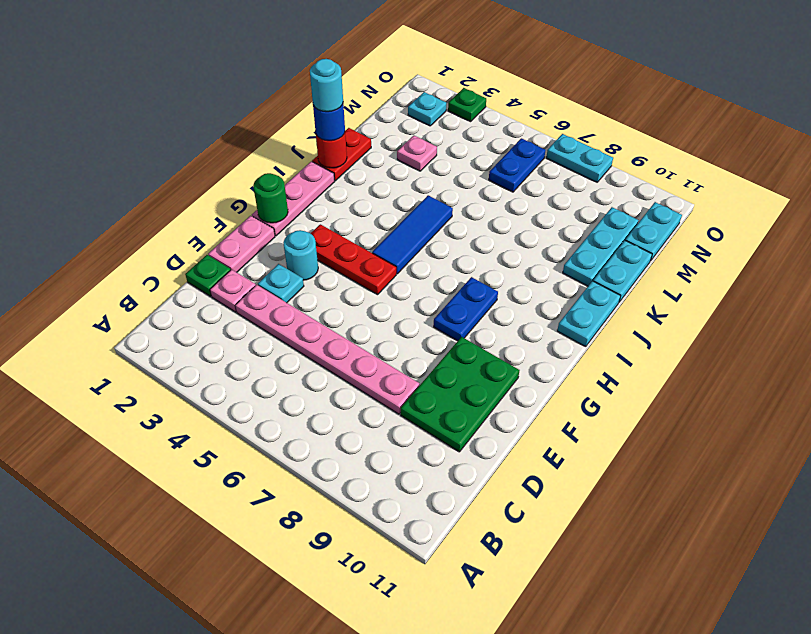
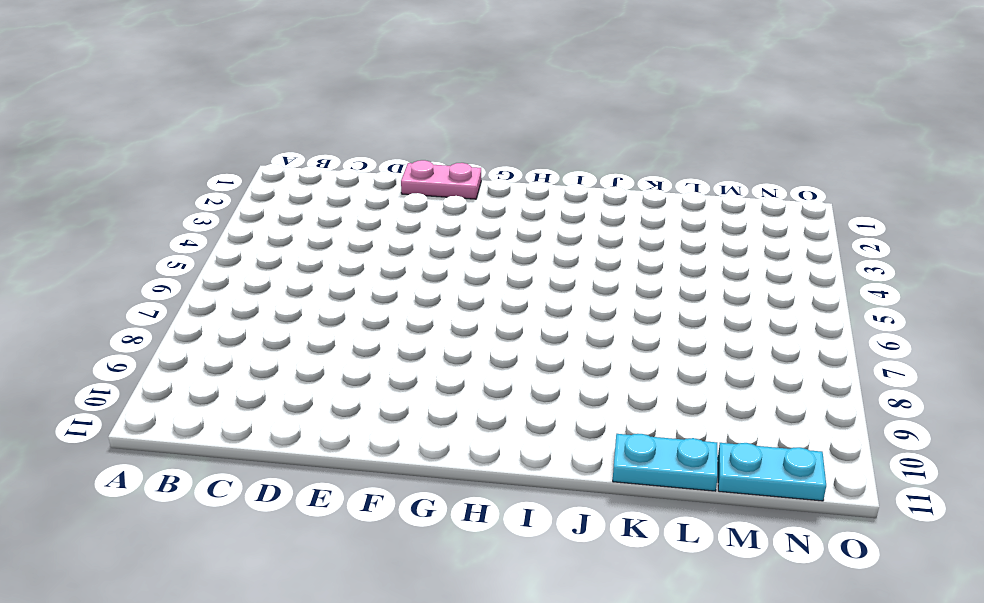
none -> green 1x1 plate [185,255,230,296]
none -> pink 1x1 plate [210,269,256,312]
none -> pink 1x6 plate [235,285,419,414]

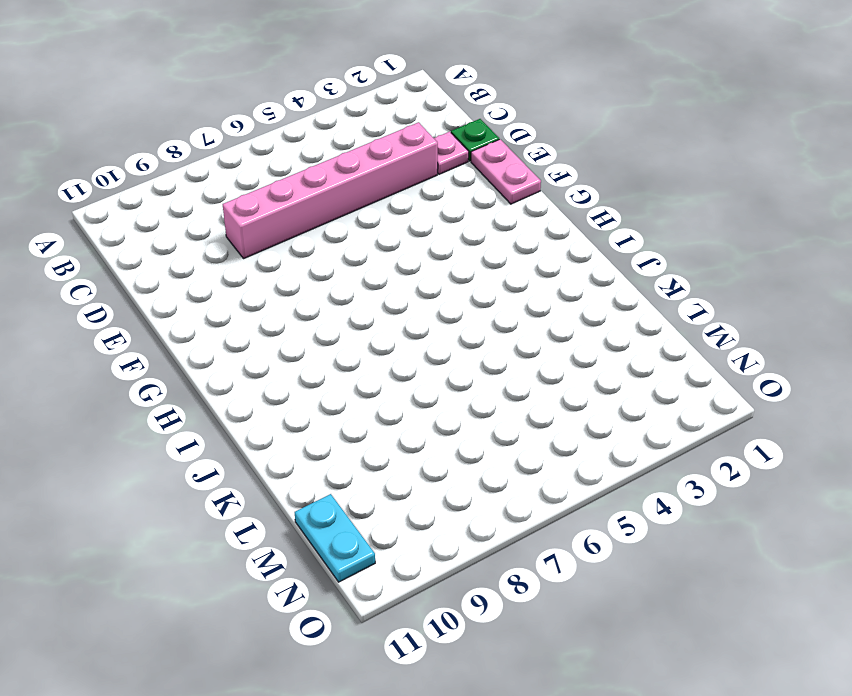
pink 1x6 brick [223,122,438,258] -> pink 1x6 plate [235,285,419,414]
none -> green 2x3 plate [401,337,519,452]
none -> cyan 1x1 plate [258,264,304,303]
none -> cyan 1x1 round brick [283,230,318,280]

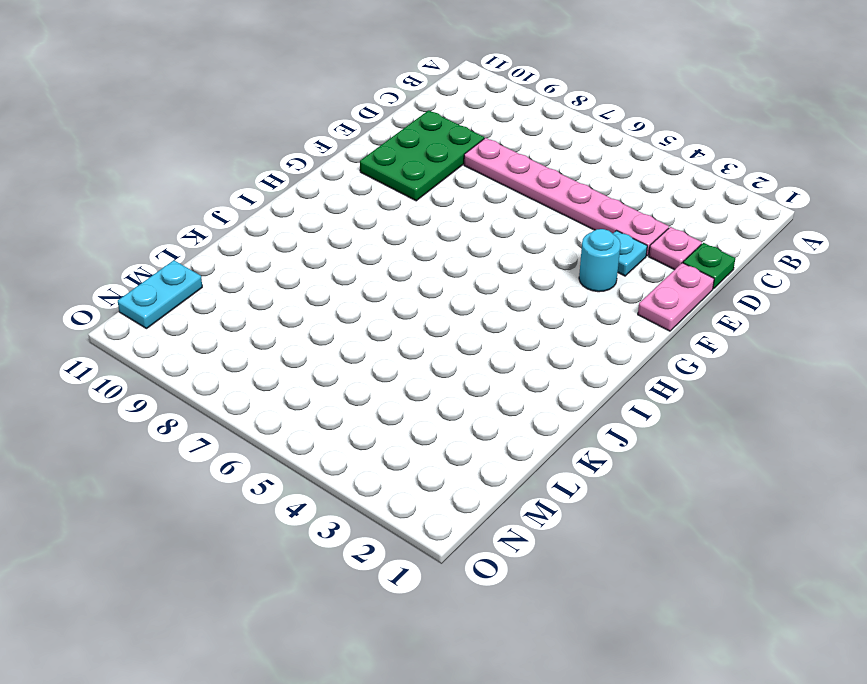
none -> pink 1x3 plate [252,161,335,236]
none -> red 1x3 plate [310,224,396,295]
none -> blue 1x2 plate [434,277,498,341]

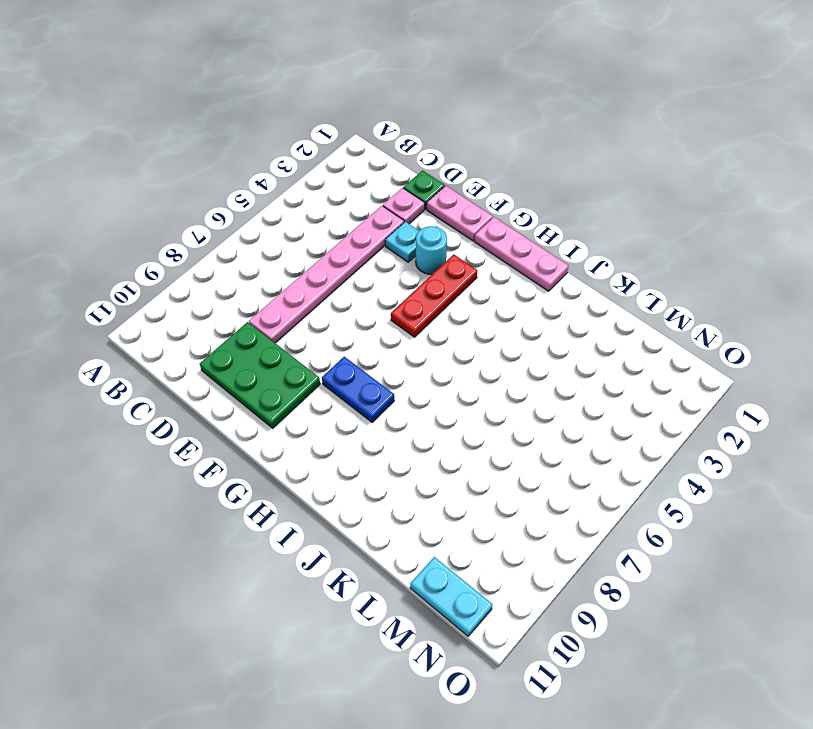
none -> blue 1x3 tile [372,195,453,274]
none -> cyan 1x2 plate [557,281,620,347]
none -> red 1x2 plate [312,128,371,181]

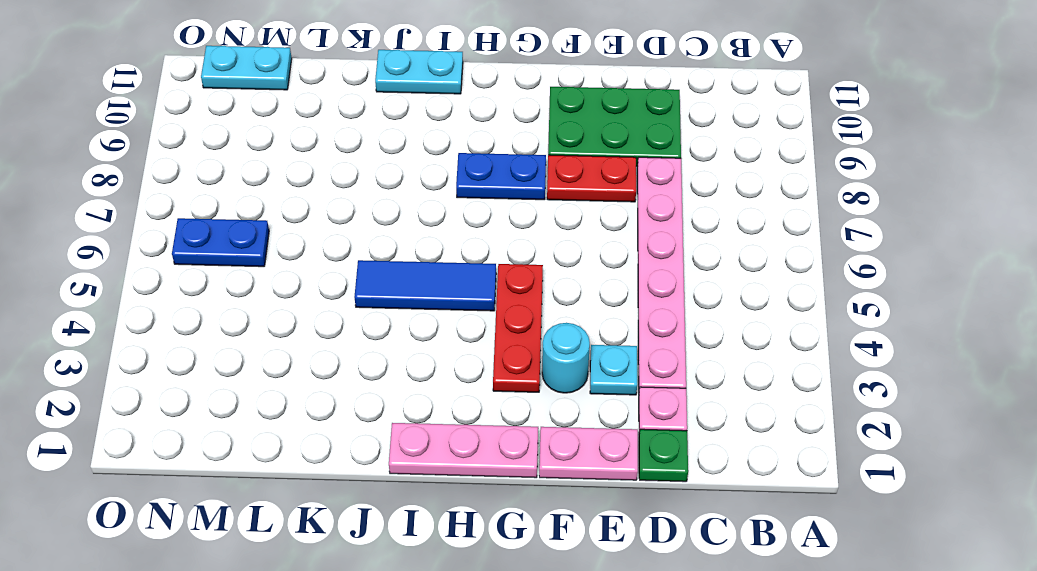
red 1x2 plate [547,155,636,202] -> red 1x2 plate moved to [312,128,371,181]
none -> cyan 1x3 plate [563,207,638,286]
none -> cyan 1x2 plate [593,240,652,302]
none -> pink 1x1 plate [397,136,437,171]

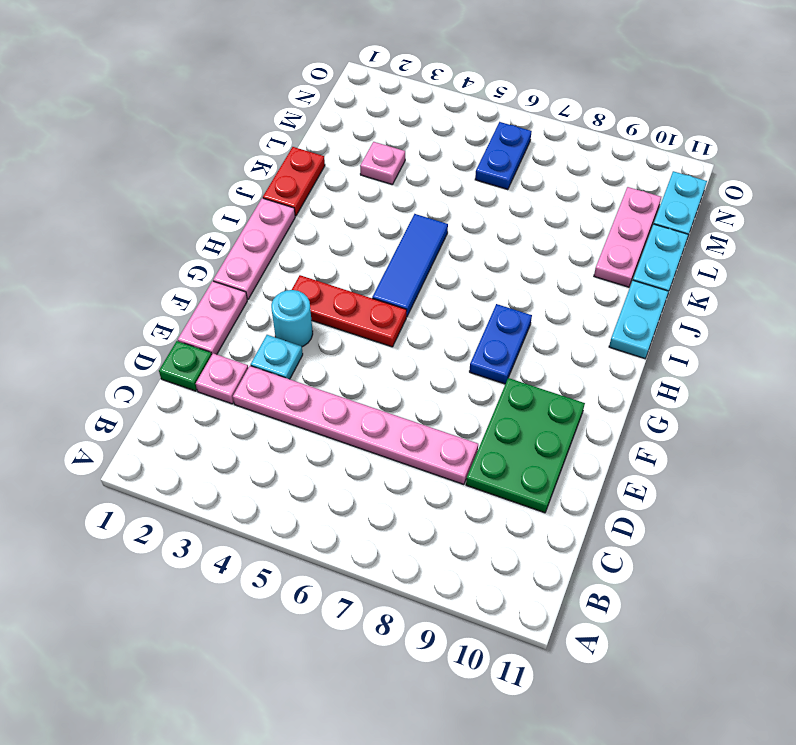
pink 1x3 plate [594,187,661,287] -> cyan 1x3 plate [563,207,638,286]
none -> cyan 1x1 plate [408,92,446,126]
none -> green 1x1 plate [448,88,486,122]
none -> cyan 1x2 plate [546,134,613,182]

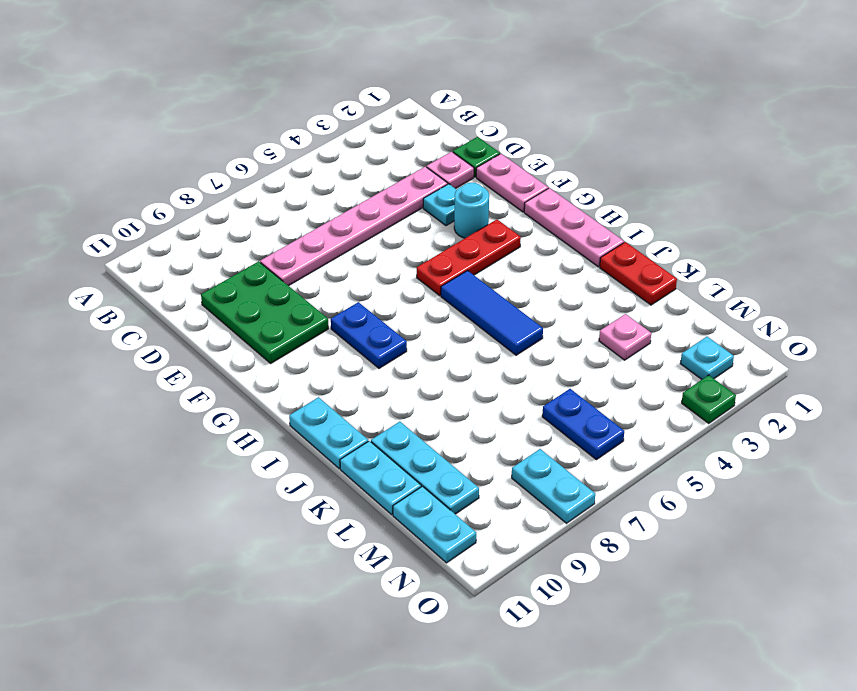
cyan 1x2 plate [512,449,595,523] -> cyan 1x2 plate turned to [546,134,613,182]
none -> green 1x1 round brick [253,173,288,223]
none -> red 1x1 round brick [316,133,347,168]
none -> blue 1x1 round brick [313,104,345,141]

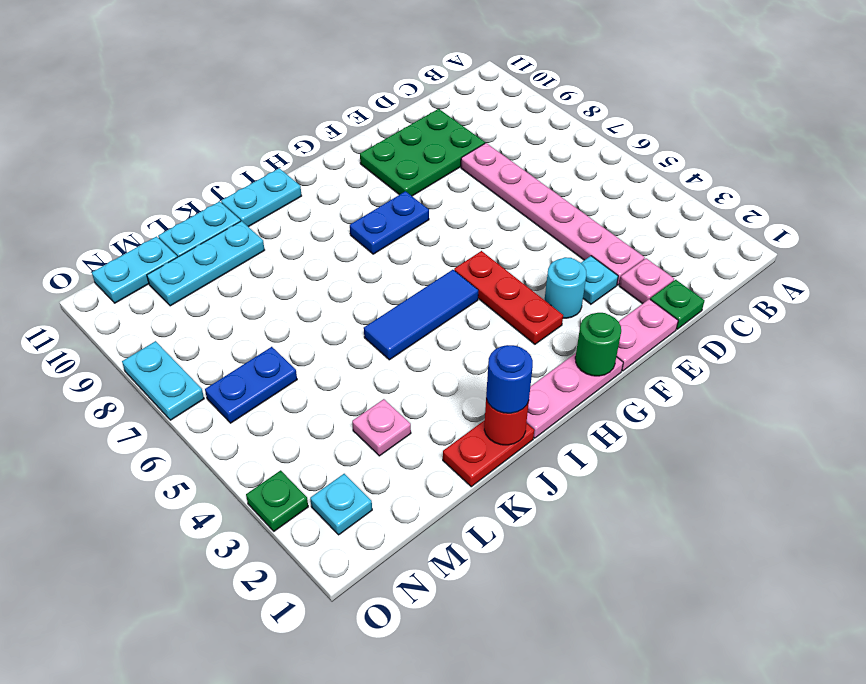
none -> cyan 1x1 round brick [310,59,343,112]

